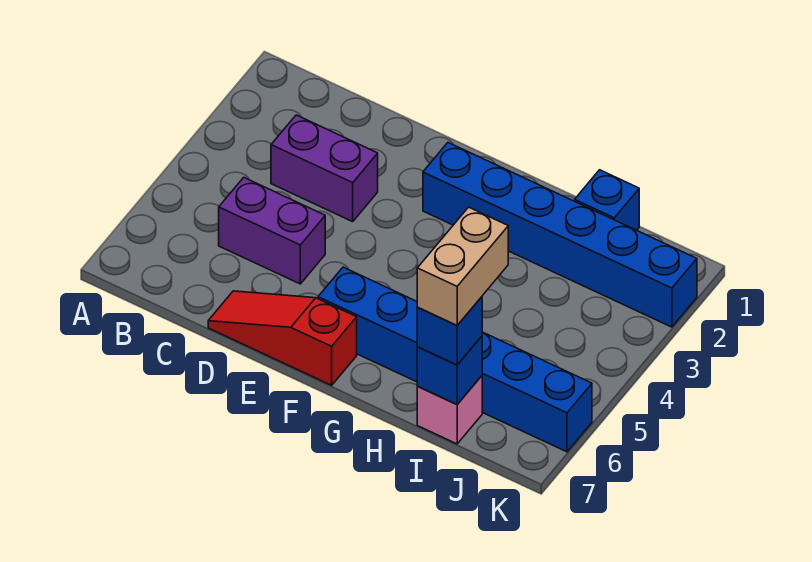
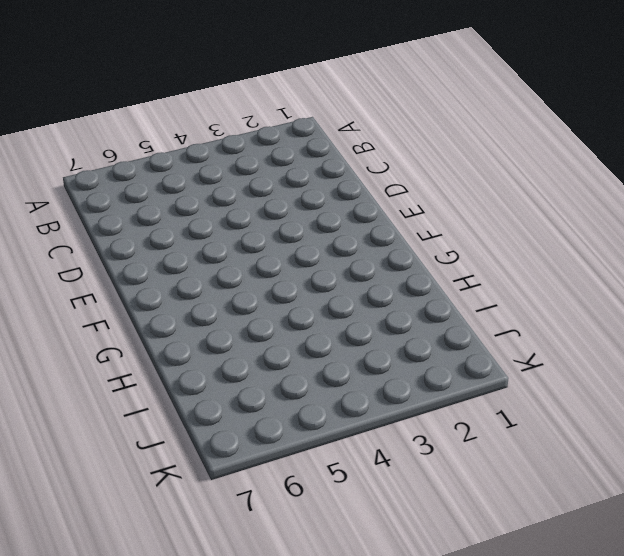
none -> purple 1x2 brick [271,115,378,222]
none -> purple 1x2 brick [219,178,325,284]

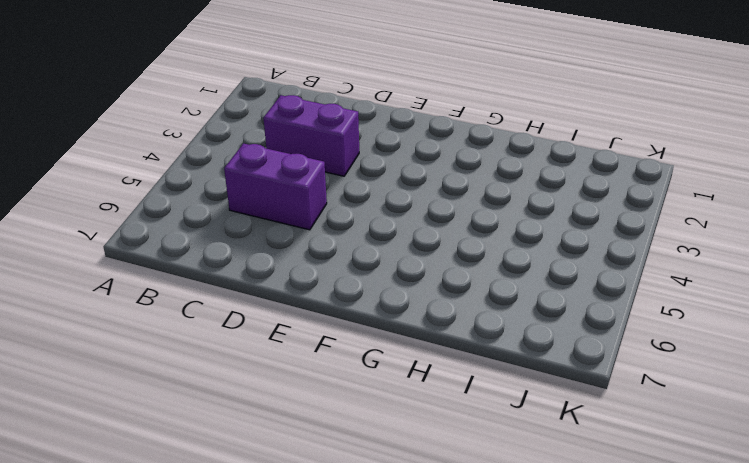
none -> red 1x3 slope [208,291,357,385]
none -> blue 1x6 brick [423,143,697,327]

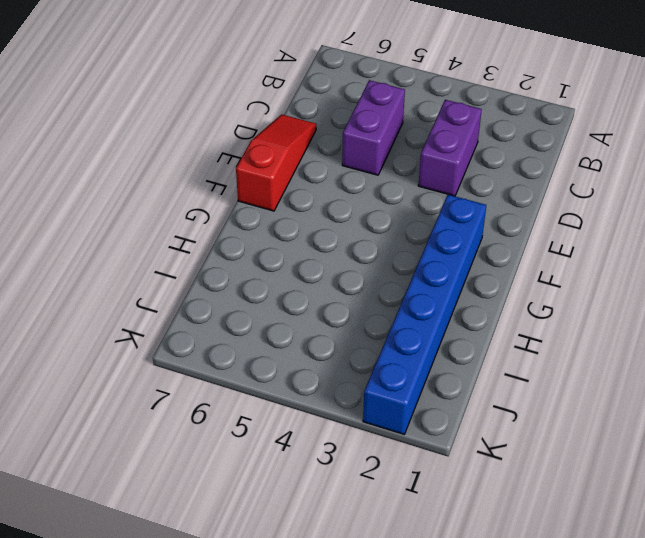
none -> blue 1x6 brick [318,267,592,452]
none -> blue 1x1 brick [575,170,639,230]

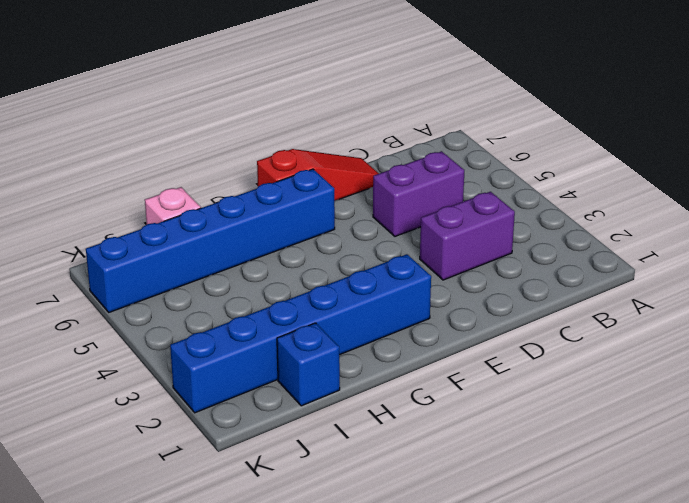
none -> blue 1x1 brick [417,336,482,404]
none -> blue 1x1 brick [417,297,482,365]

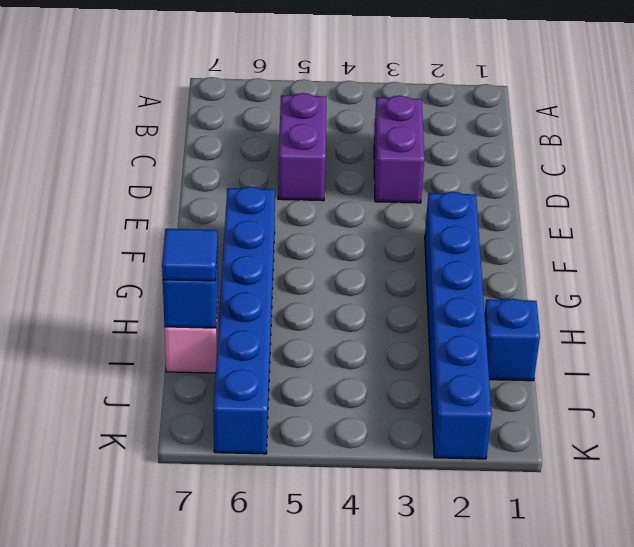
blue 1x1 tile [162,229,218,281] -> blue 1x1 brick [417,297,482,365]
none -> red 1x3 slope [208,291,357,385]
none -> tan 1x2 brick [417,207,508,325]

